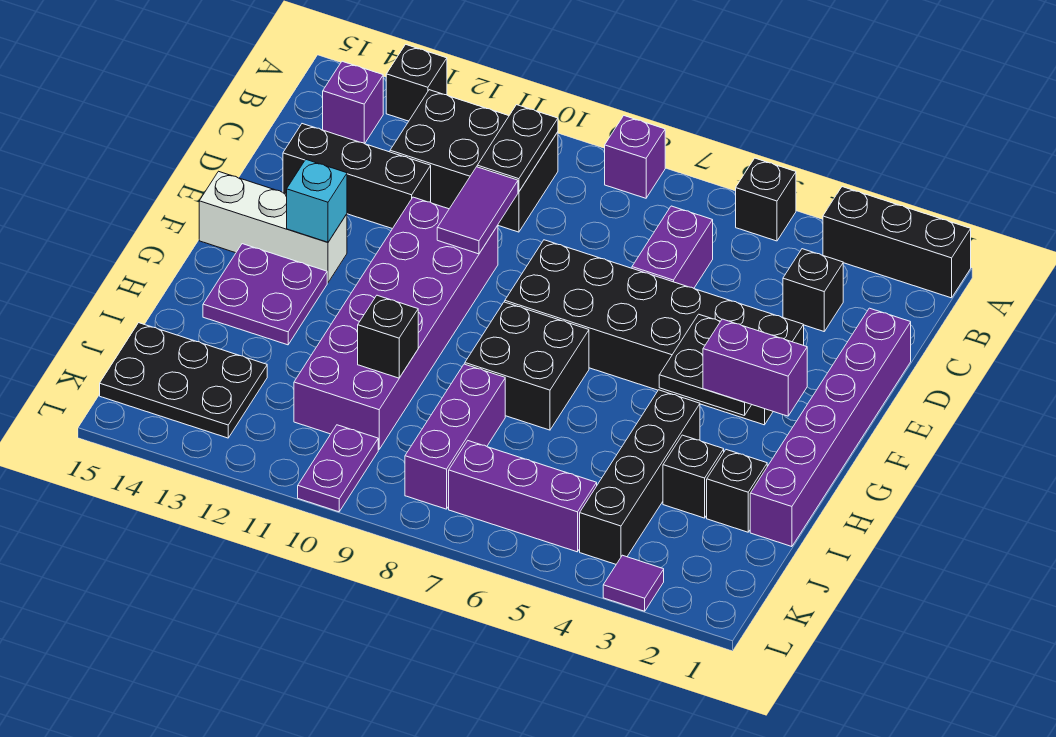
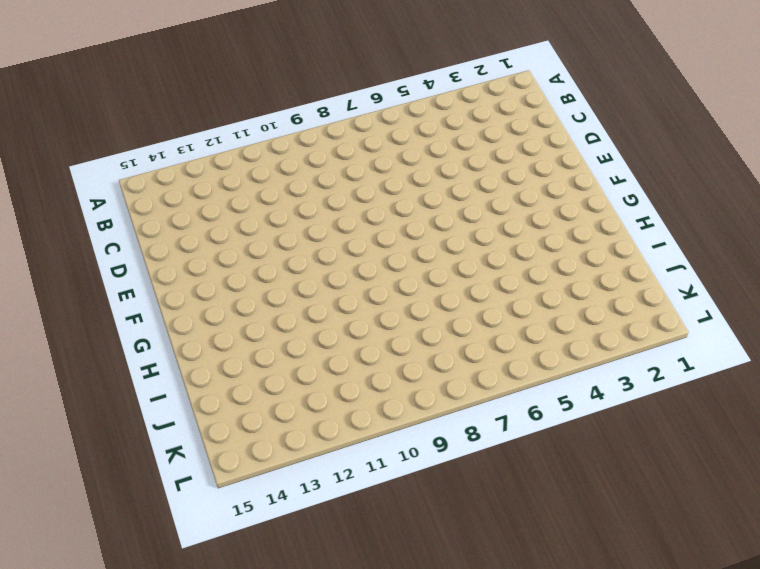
none -> black 1x3 brick [823,187,971,298]
none -> black 1x1 brick [736,158,796,241]
none -> purple 1x1 brick [605,116,665,198]

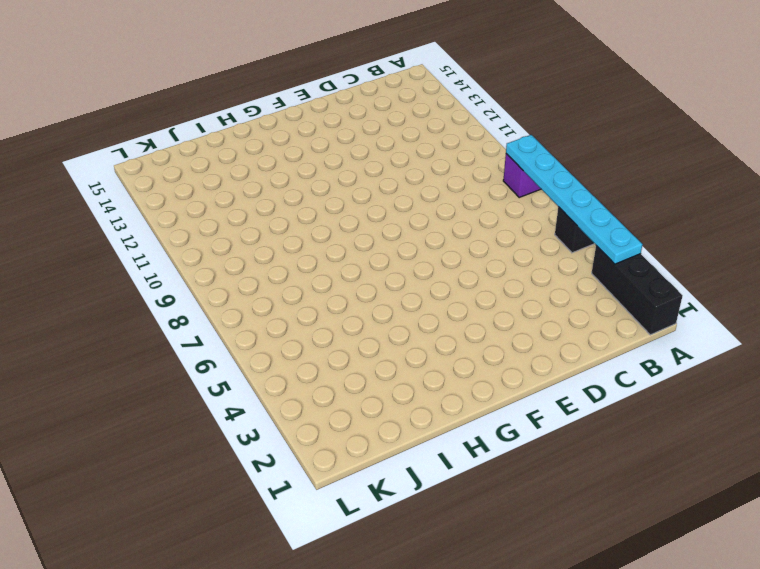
cyan 1x6 plate [506,135,642,264] -> none
none -> black 1x1 brick [386,44,447,121]
none -> black 2x3 brick [390,90,558,232]
none -> purple 1x1 brick [323,61,383,144]

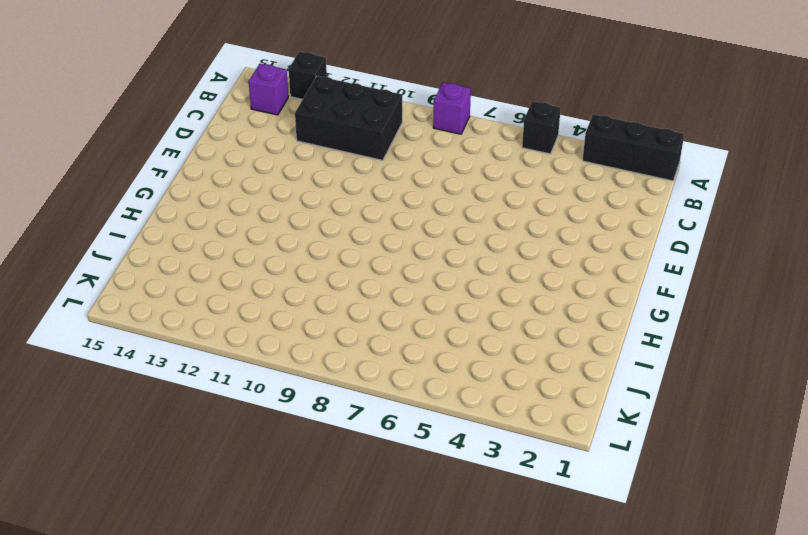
none -> black 1x1 brick [783,249,843,331]
none -> purple 1x2 brick [632,206,713,288]
none -> purple 1x6 brick [750,308,911,547]

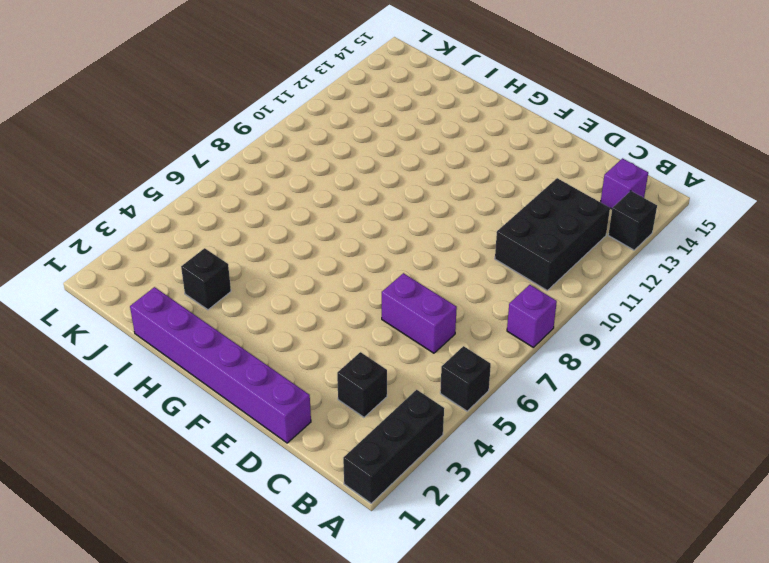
none -> black 1x3 brick [283,124,431,229]
none -> black 2x6 brick [505,240,804,425]
none -> purple 2x6 brick [294,197,498,450]

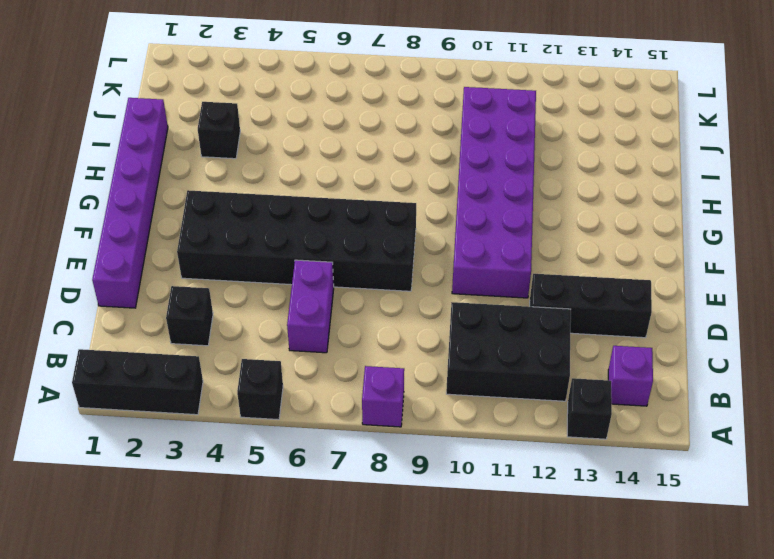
none -> white 1x3 brick [199,171,347,283]
none -> black 2x2 brick [465,302,589,430]
none -> purple 2x2 plate [203,244,327,345]

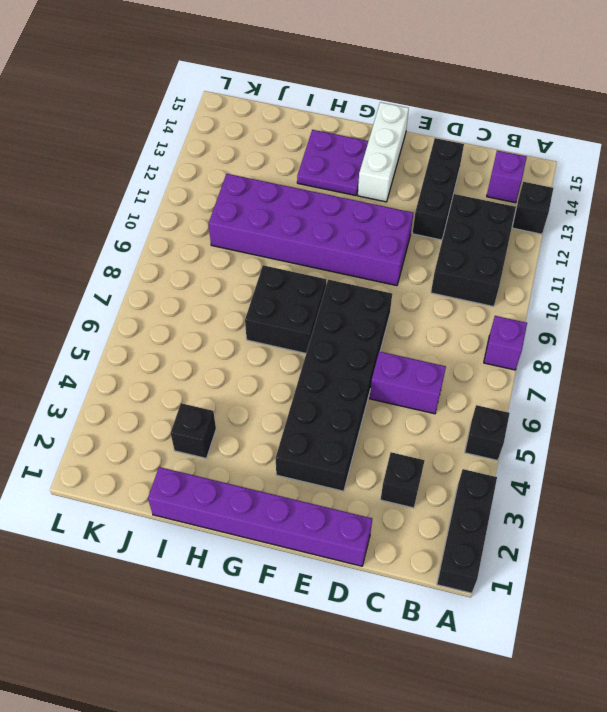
none -> black 1x4 brick [580,390,700,564]
none -> black 1x1 brick [707,450,767,532]
none -> purple 1x3 brick [405,364,505,509]

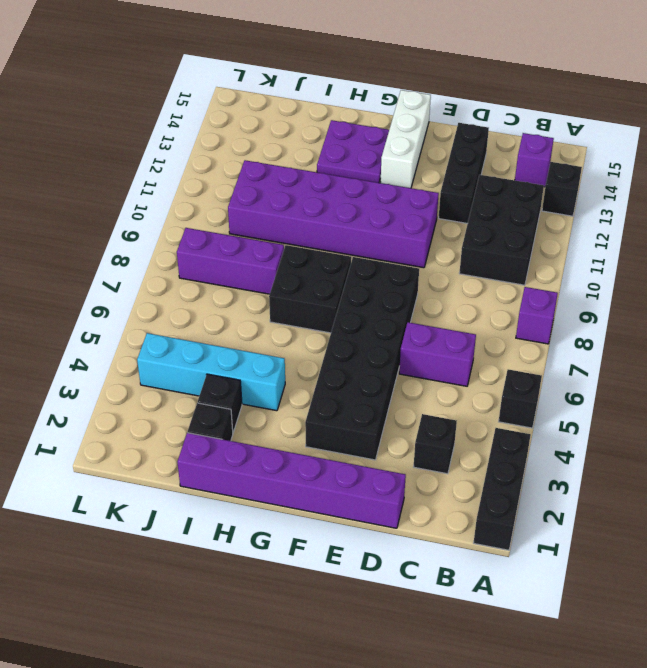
cyan 1x4 brick [137,333,285,411] -> black 1x4 brick [580,390,700,564]
none -> black 2x3 plate [100,323,267,438]
none -> purple 1x3 brick [449,441,597,552]
none -> purple 1x2 plate [298,425,378,512]

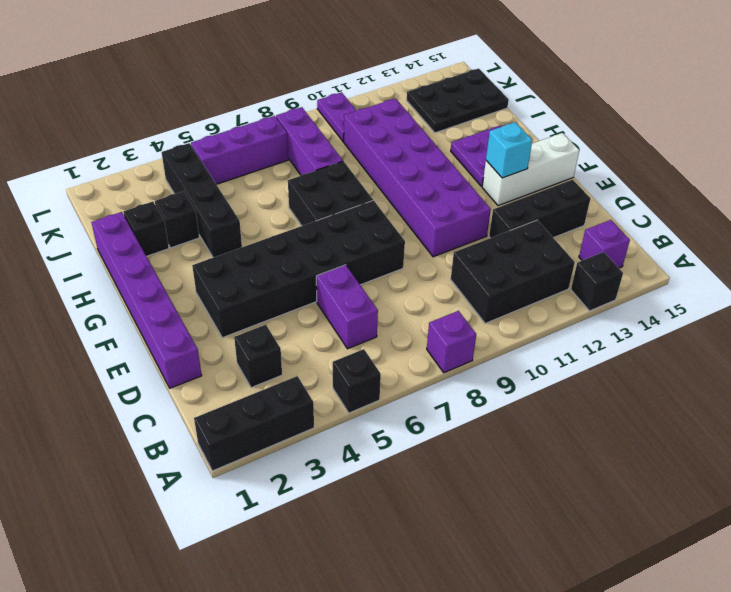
none -> purple 1x1 tile [603,555,664,611]
none -> black 1x2 plate [477,105,558,192]
none -> purple 1x2 tile [437,167,518,254]

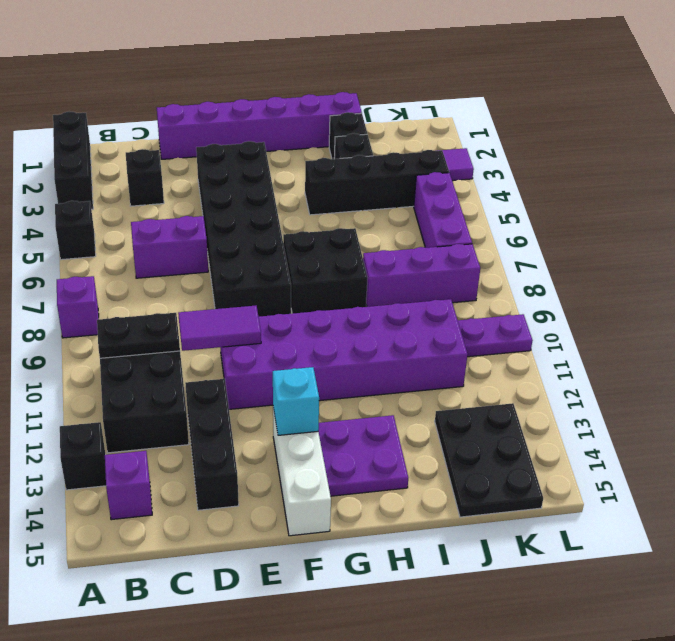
none -> black 2x2 plate [659,314,752,416]
none -> black 1x1 brick [358,295,418,378]
none -> purple 1x2 brick [703,319,807,416]

